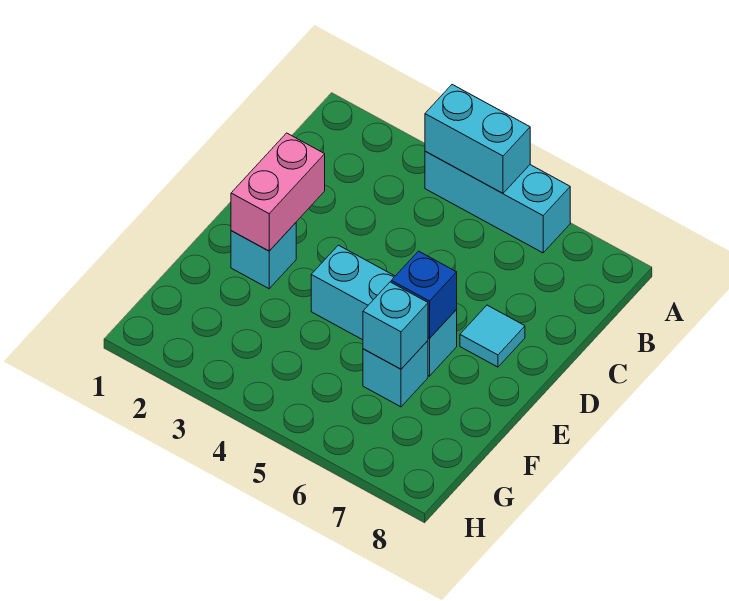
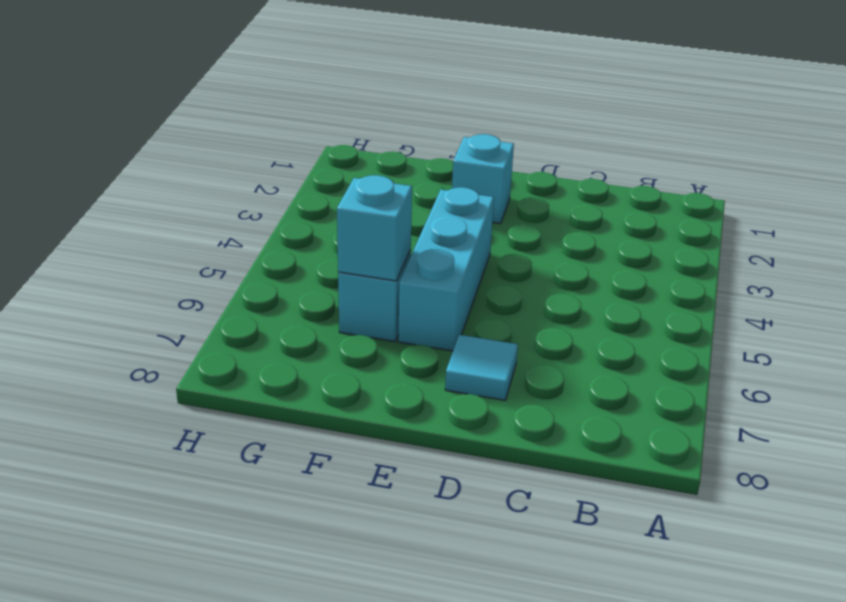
none -> cyan 1x3 brick [425,151,570,253]
none -> cyan 1x2 brick [425,85,530,193]

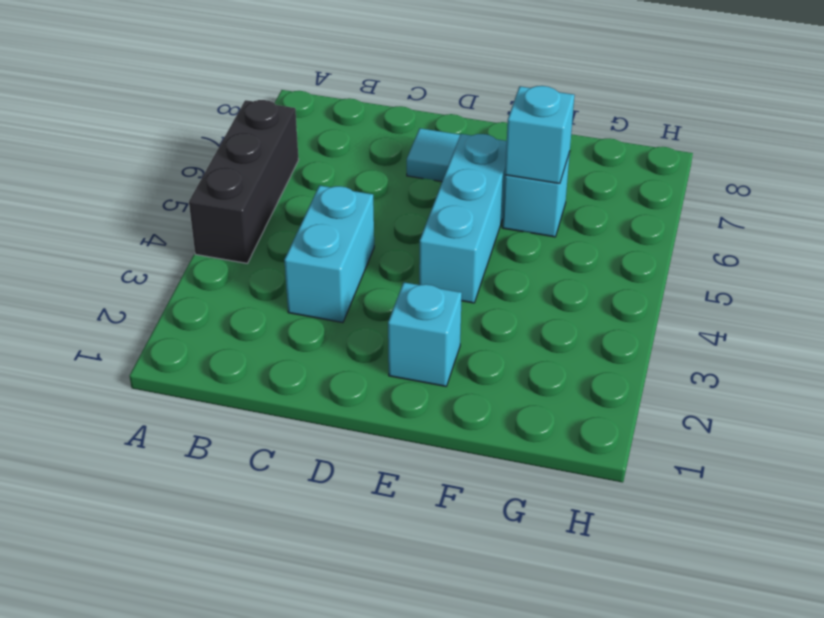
black 1x3 brick [189,100,299,263] -> cyan 1x3 brick [425,151,570,253]
cyan 1x2 brick [284,186,374,323] -> cyan 1x2 brick moved to [425,85,530,193]
none -> pink 1x2 brick [231,133,325,251]
none -> blue 1x1 brick [391,251,457,339]

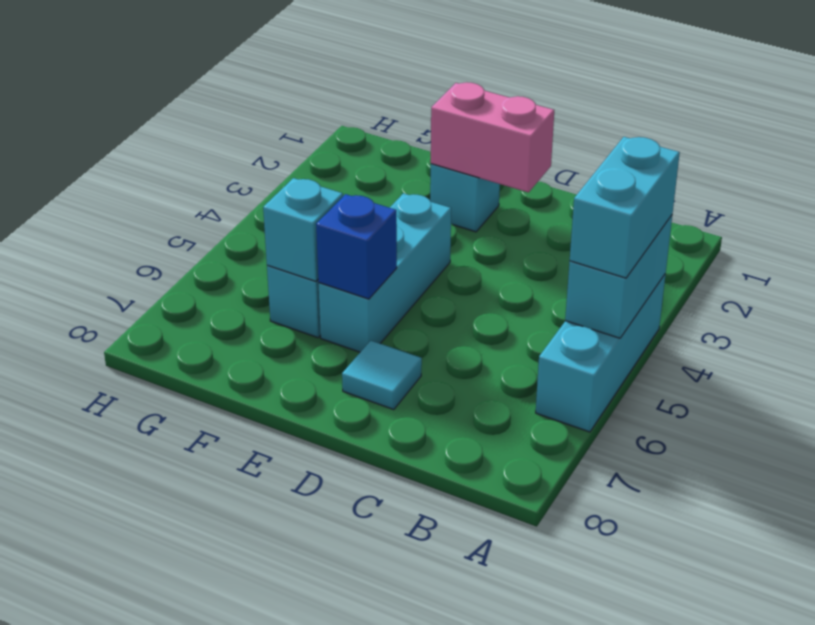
cyan 1x2 brick [570,137,680,278] -> none

